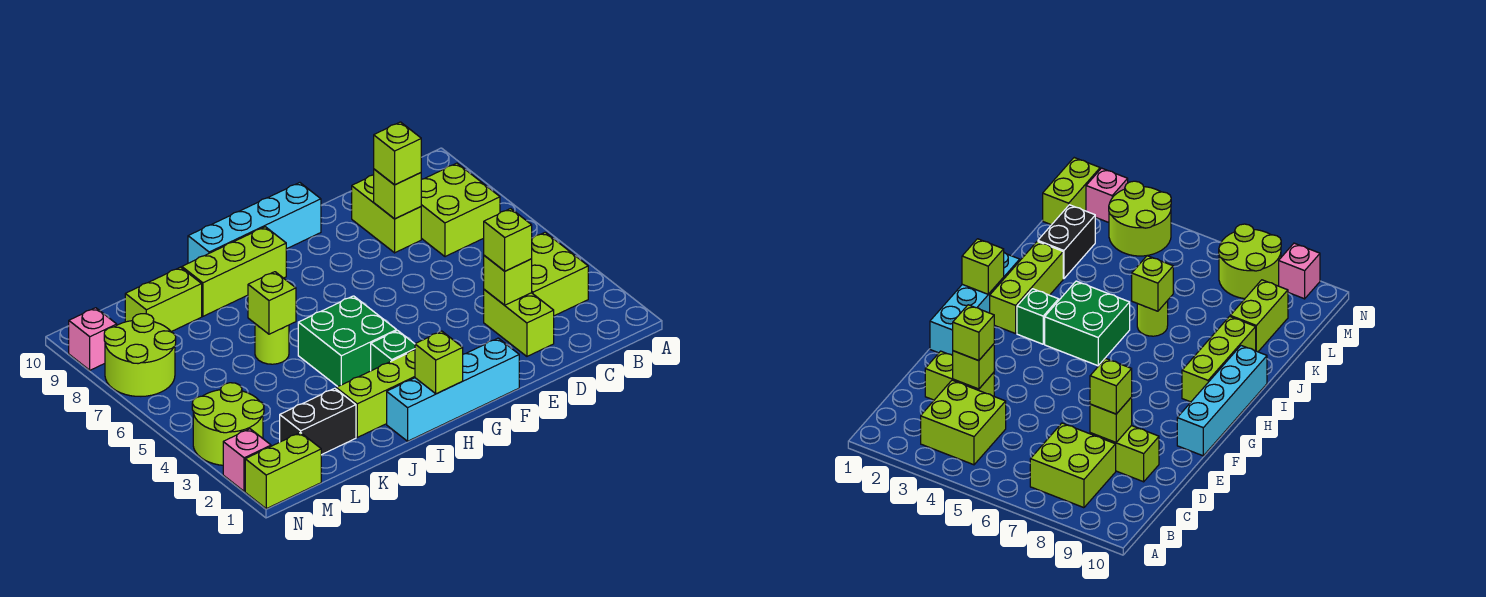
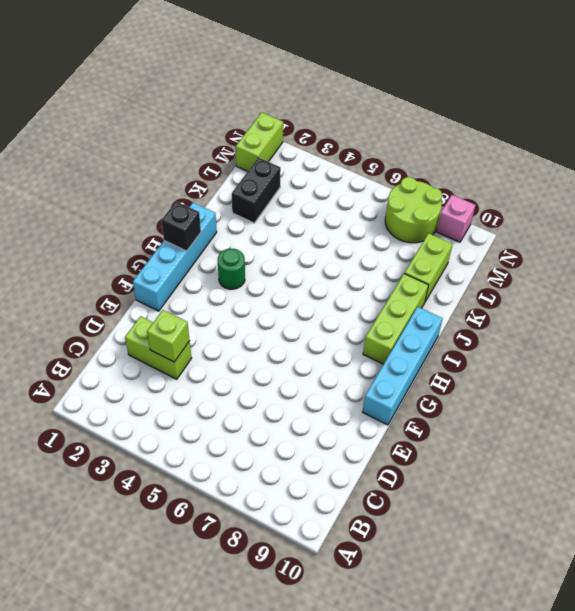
black 1x1 brick [161,201,201,251] -> lime 1x1 brick [415,331,463,394]
green 1x1 round brick [218,248,245,289] -> green 1x1 brick [371,331,415,371]
none -> lime 2x2 brick [532,232,588,316]
none -> lime 2x2 brick [421,163,500,257]
none -> lime 1x2 brick [352,175,421,253]

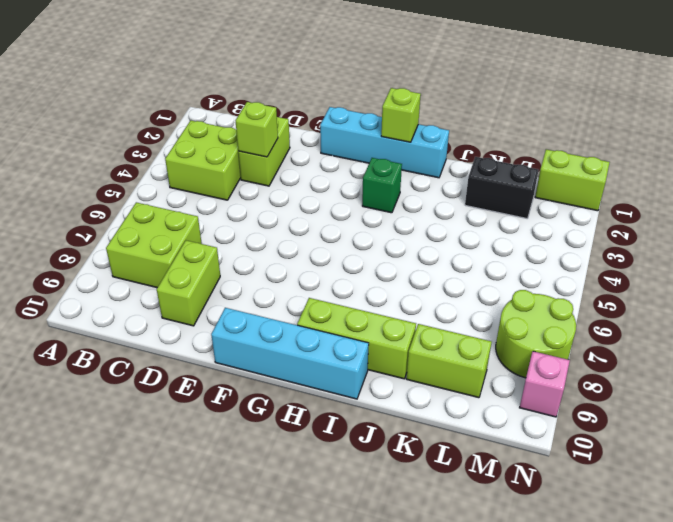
none -> lime 1x3 brick [336,350,415,437]
none -> green 2x2 brick [298,296,397,387]
none -> lime 1x1 round brick [255,324,289,364]

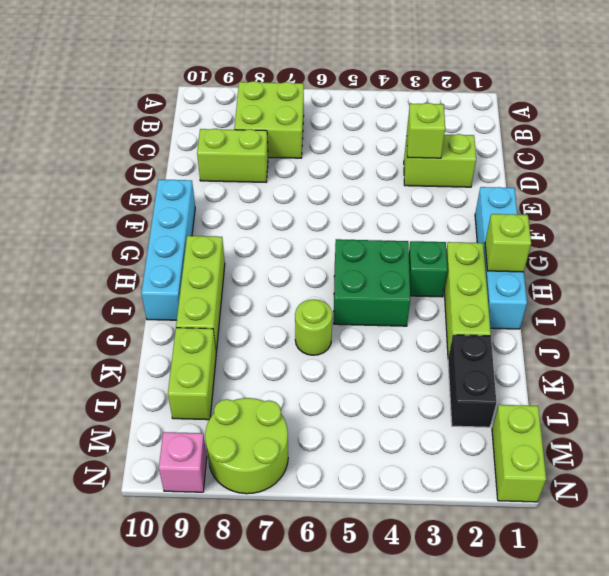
none -> lime 2x2 brick [532,232,588,316]
none -> lime 2x2 round brick [192,383,264,465]
none -> pink 1x1 brick [223,429,271,491]

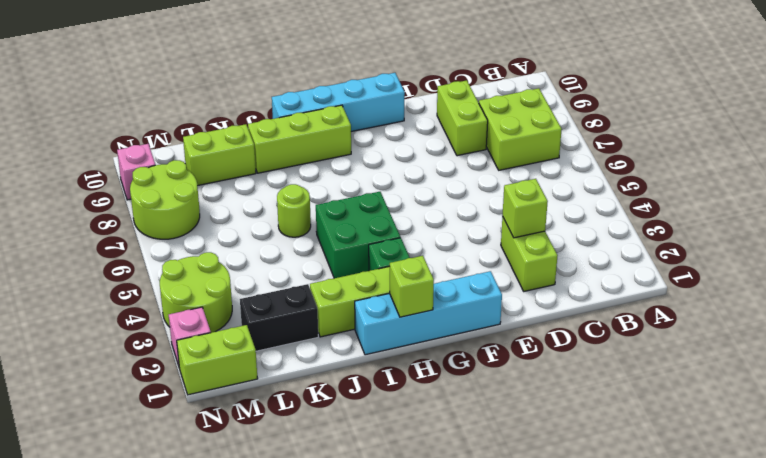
none -> lime 2x2 brick [532,232,588,316]
none -> lime 1x1 brick [374,169,421,219]
none -> lime 1x1 brick [248,272,296,334]

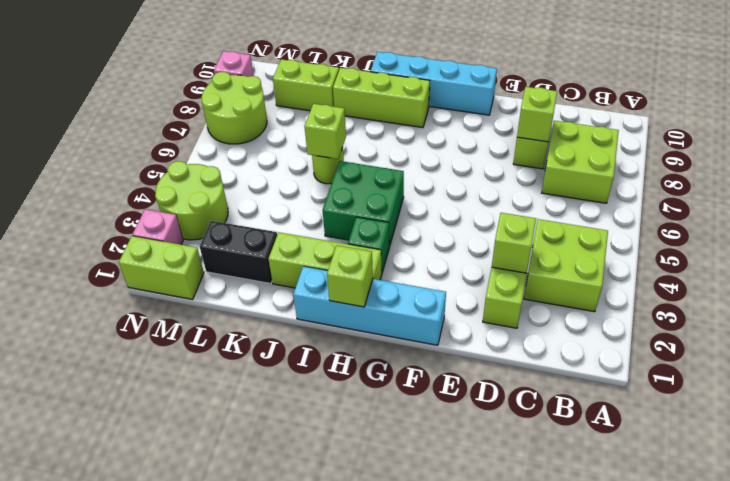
none -> lime 1x1 brick [484,209,532,271]
none -> lime 1x1 brick [374,122,421,185]

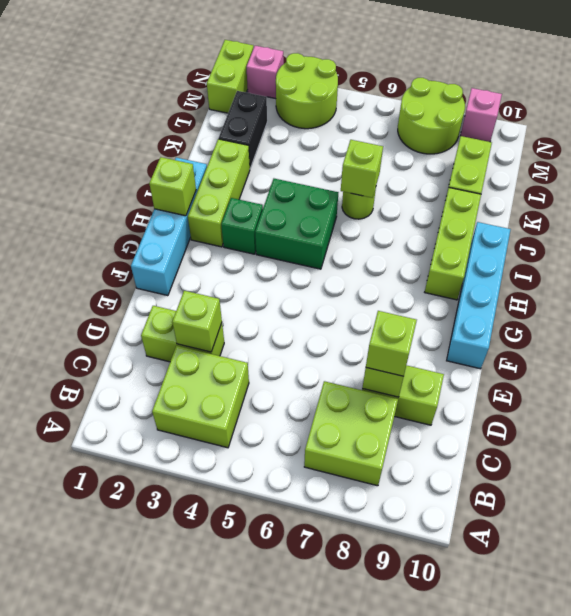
none -> lime 1x1 brick [484,209,532,271]

